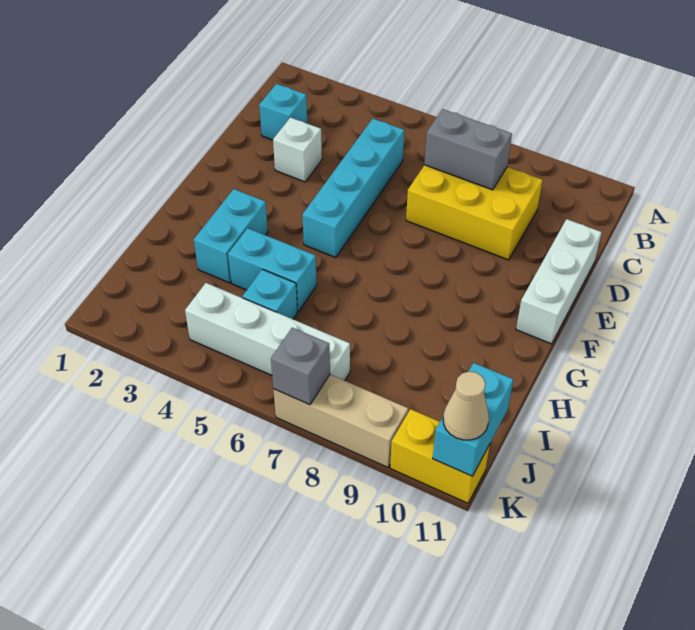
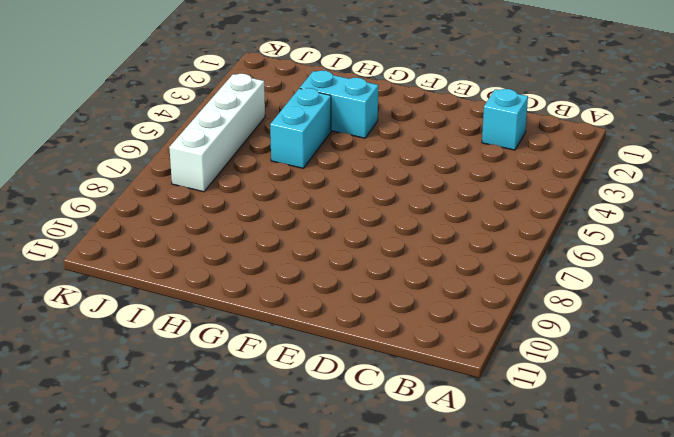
none -> cyan 1x4 brick [302,119,404,258]
none -> yellow 2x3 brick [406,165,543,260]
none -> white 1x1 brick [273,117,322,182]

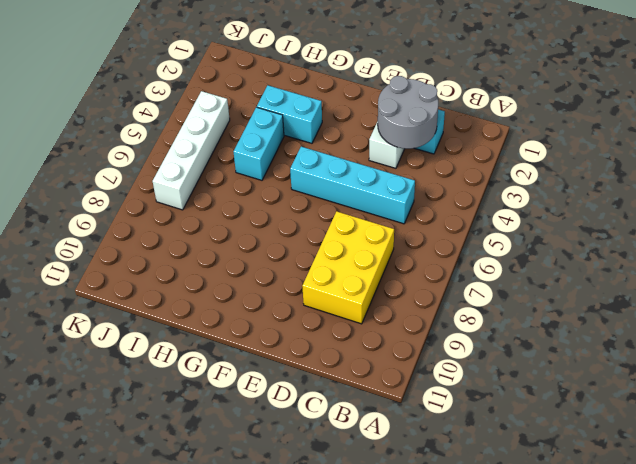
grey 2x2 round brick [378,76,438,149] -> none
none -> white 1x3 brick [516,219,602,344]
none -> cyan 1x1 brick [242,269,298,319]
none -> tan 1x3 brick [273,375,408,467]

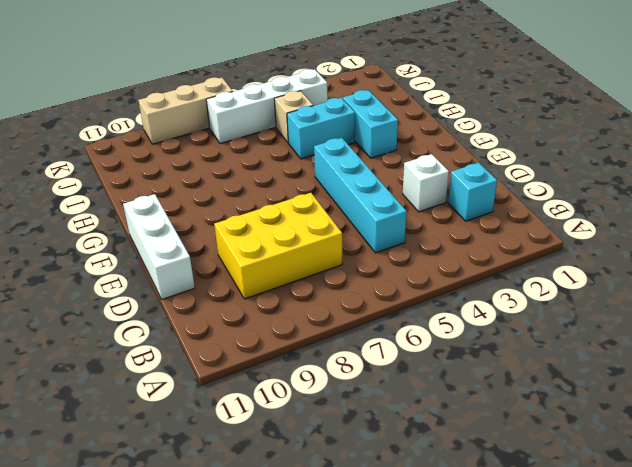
tan 1x1 brick [274,91,313,143] -> cyan 1x1 brick [242,269,298,319]
none -> yellow 1x2 brick [390,409,490,503]
none -> grey 1x2 brick [424,109,512,190]
none -> cyan 1x2 brick [433,363,513,476]

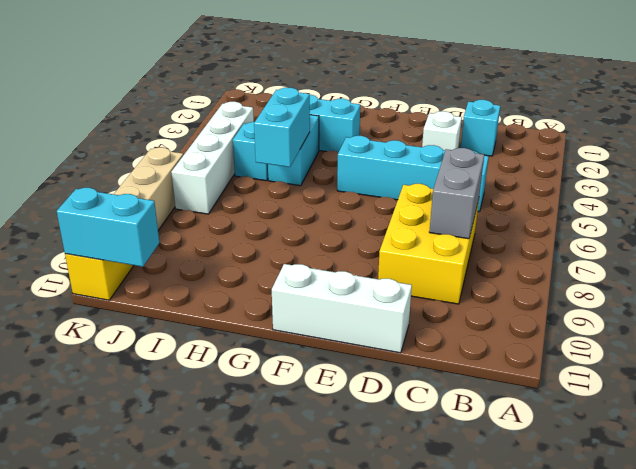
cyan 1x2 brick [254,88,310,167] -> none
none -> grey 1x1 brick [271,328,330,405]
none -> tan 1x1 cone [443,372,489,440]

